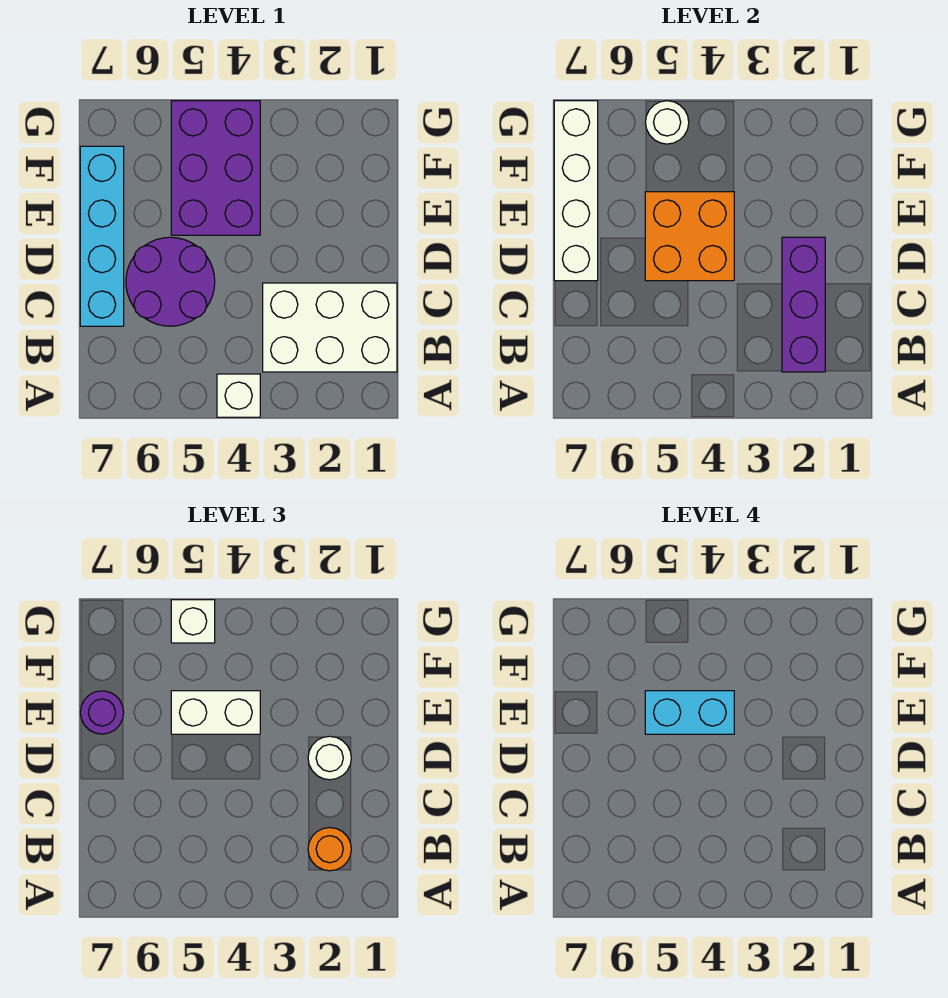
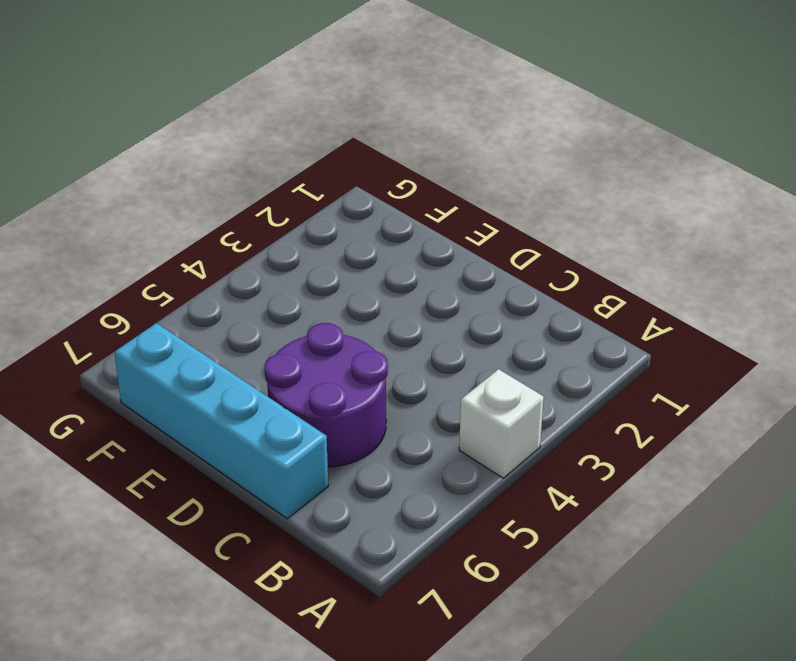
none -> white 2x3 brick [263,283,397,372]
none -> purple 2x3 brick [171,101,260,235]
none -> purple 1x3 brick [782,237,825,372]

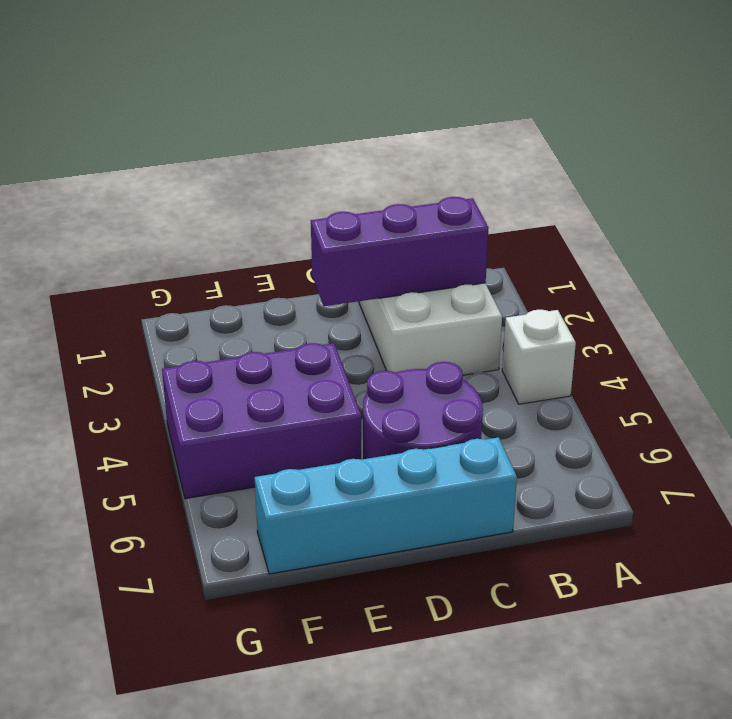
none -> orange 2x2 brick [645,192,734,281]
none -> white 1x4 brick [554,101,598,281]
none -> white 1x1 round brick [645,101,689,144]

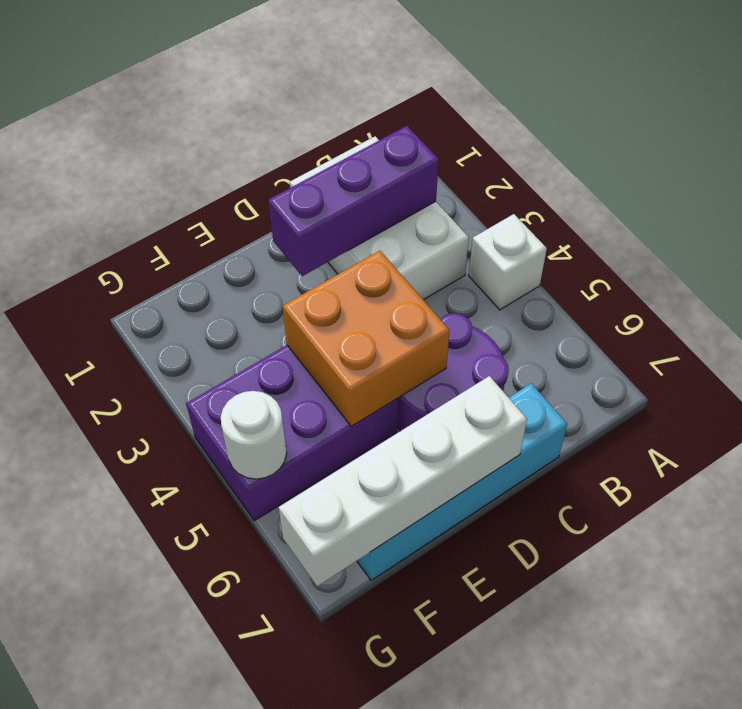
none -> orange 1x1 round brick [308,828,351,871]
none -> white 1x1 round brick [308,736,351,780]
none -> white 1x2 brick [171,691,260,734]

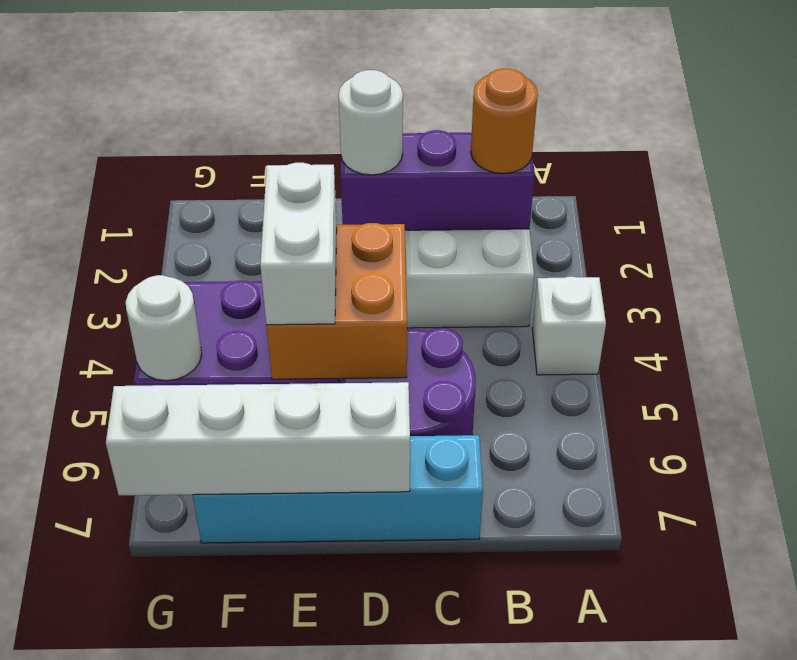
none -> purple 1x1 round brick [80,691,124,734]
none -> white 1x1 brick [171,600,215,643]
none -> cyan 1x2 brick [645,691,734,734]

